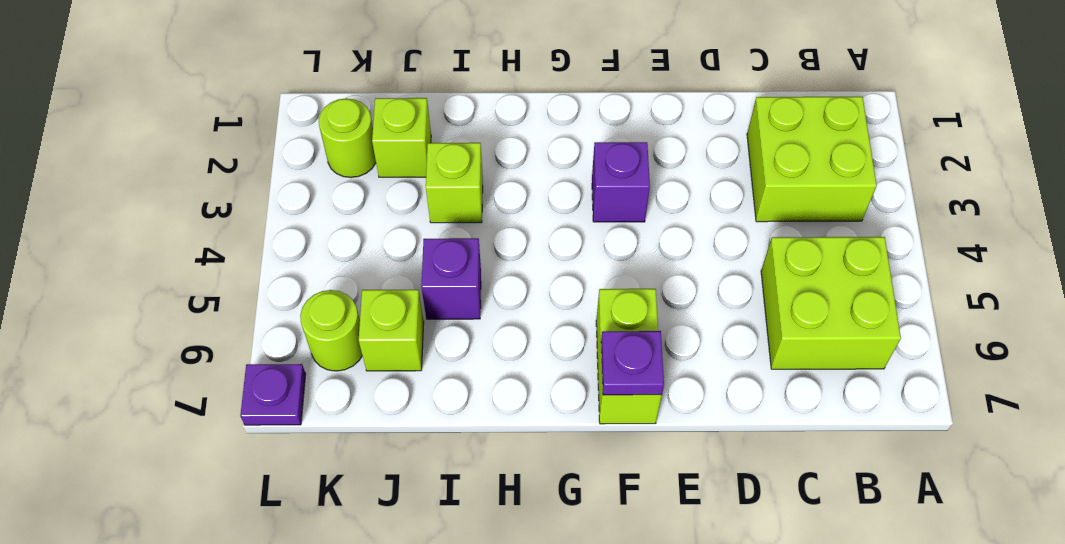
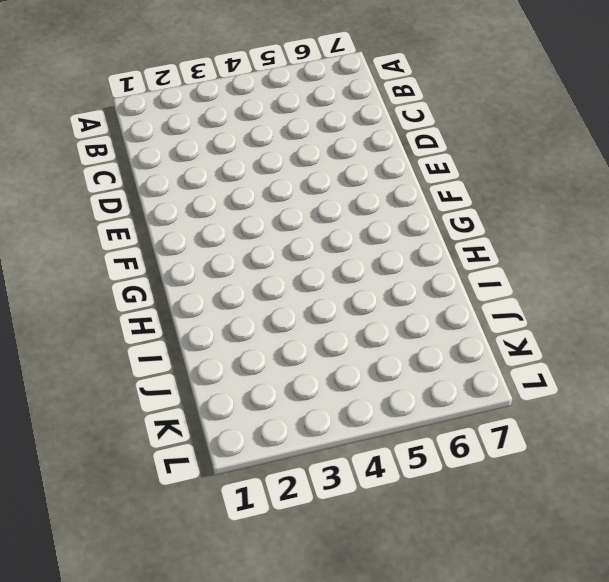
none -> lime 2x2 brick [747,97,877,222]
none -> lime 2x2 brick [761,237,901,369]
none -> purple 1x1 brick [592,142,650,222]

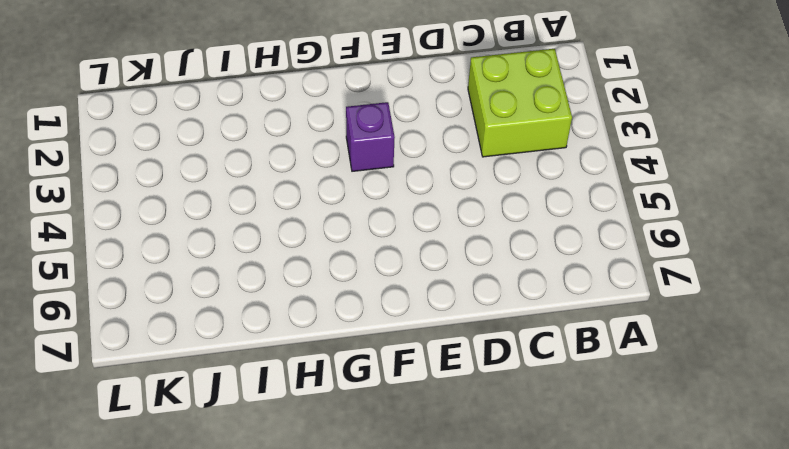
none -> lime 2x2 brick [761,237,901,369]
none -> lime 1x2 brick [596,289,662,424]
none -> lime 1x1 brick [426,143,483,223]

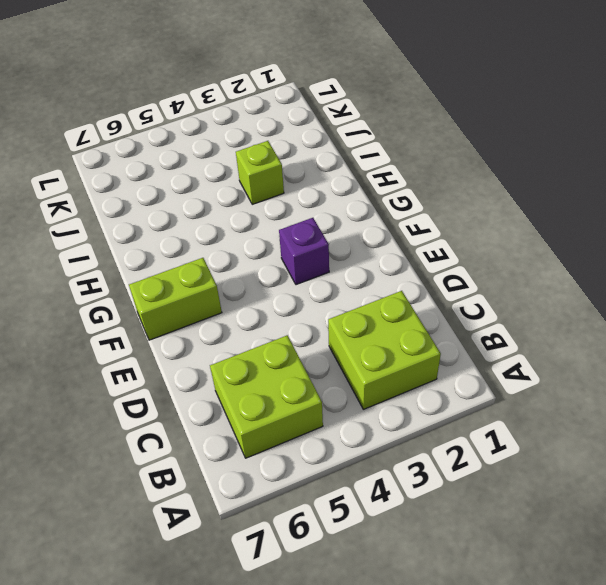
none -> purple 1x1 brick [421,238,481,319]
none -> lime 1x1 brick [372,98,431,177]
none -> lime 1x1 brick [359,290,424,371]

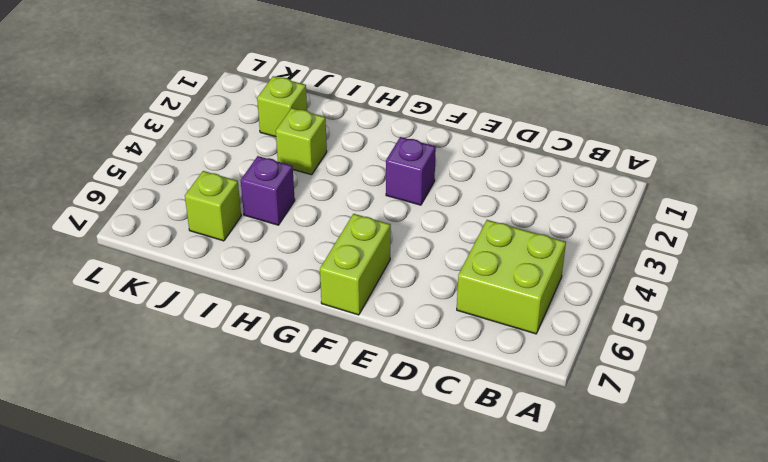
none -> lime 2x2 brick [747,97,877,222]
none -> lime 1x1 round brick [319,98,376,177]
none -> lime 1x1 round brick [300,290,362,371]

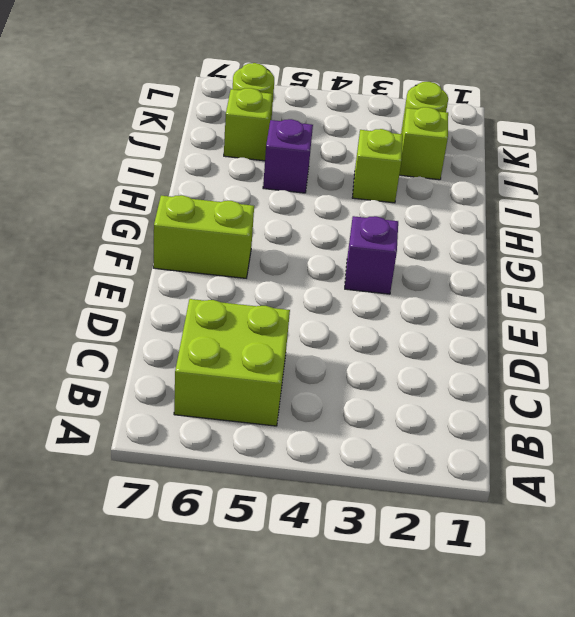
none -> lime 2x2 brick [747,97,877,222]
none -> purple 1x1 plate [240,364,306,425]
none -> purple 1x1 plate [601,331,664,395]

